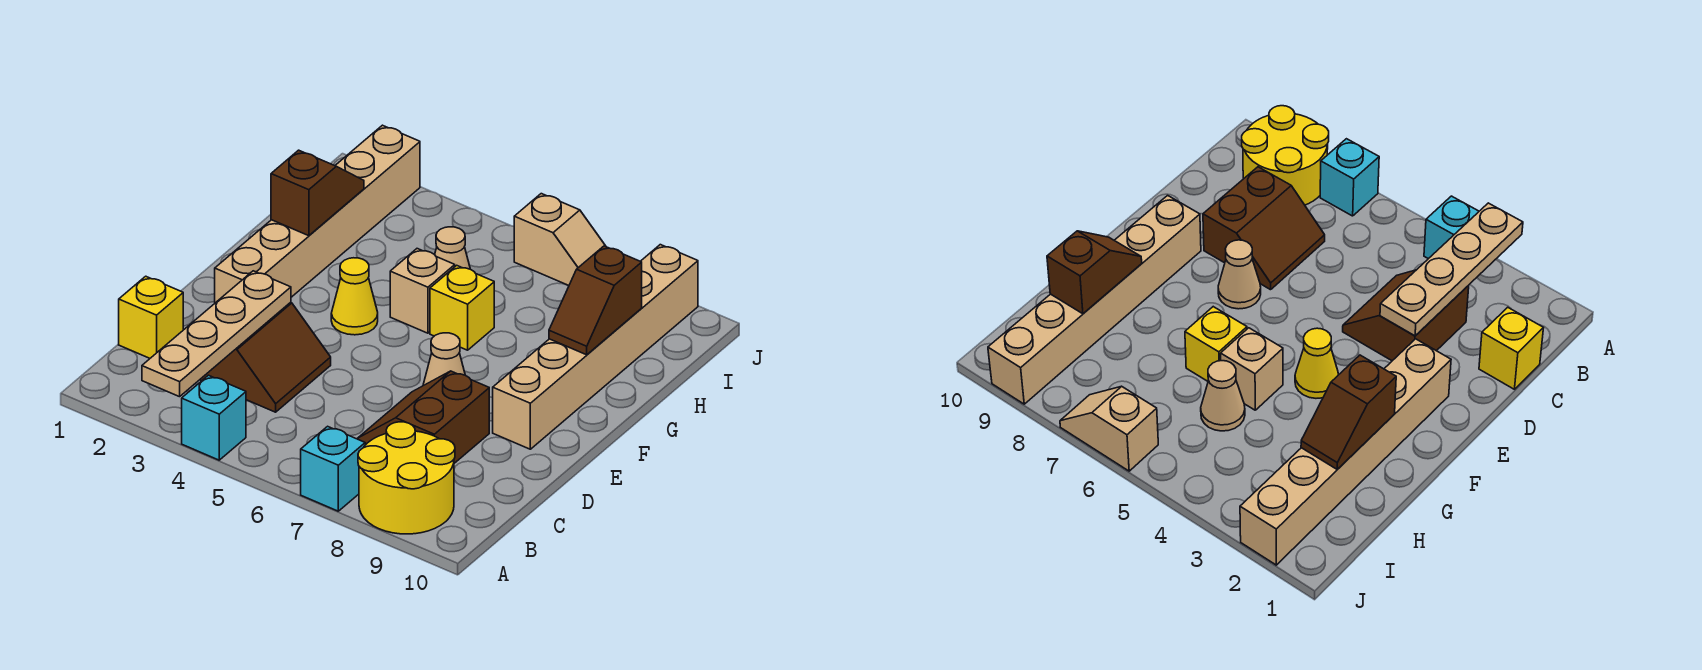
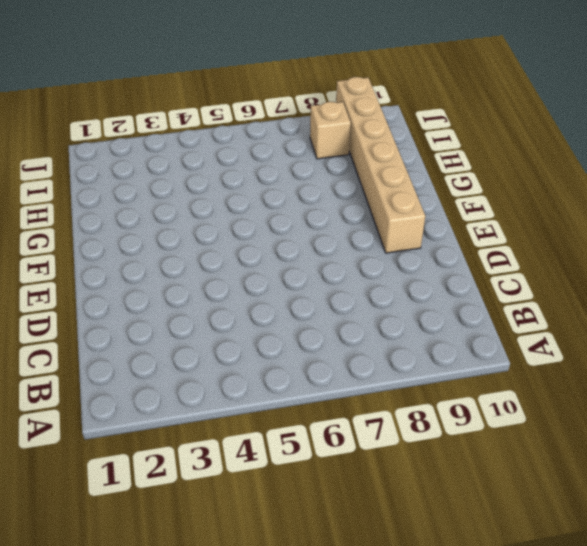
tan 1x1 brick [310,102,351,159] -> tan 1x1 brick moved to [390,249,455,333]
none -> cyan 1x1 brick [182,375,246,460]
none -> cyan 1x1 brick [301,426,365,511]
none -> yellow 2x2 round brick [358,422,455,534]

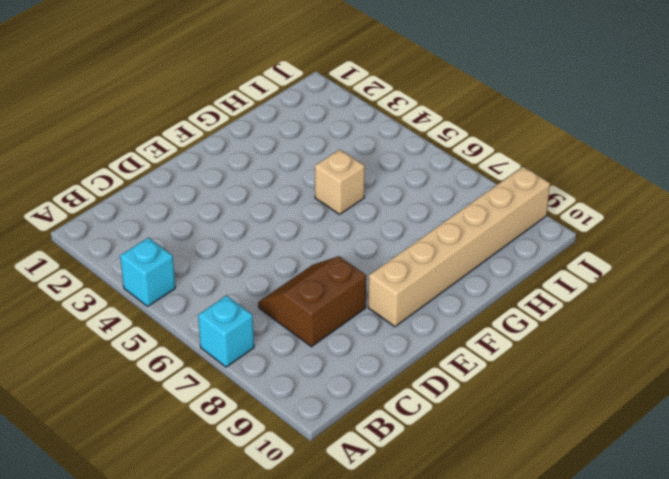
none -> yellow 2x2 round brick [358,422,455,534]
none -> yellow 1x1 brick [119,276,183,358]
none -> brown 2x2 slope [200,302,331,412]

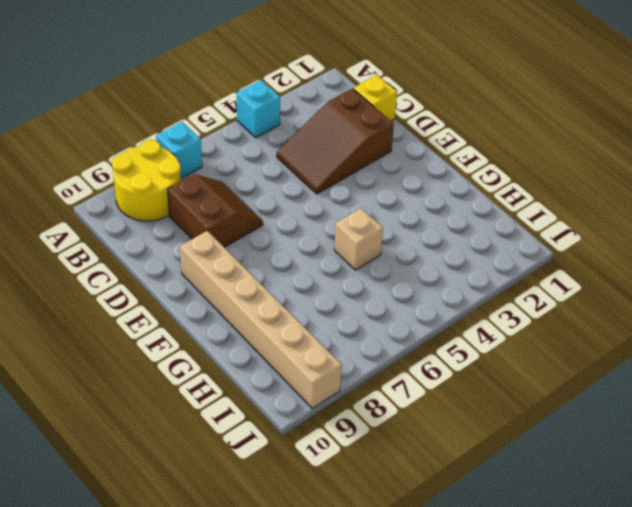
brown 2x3 slope [277,88,394,194] -> brown 2x2 slope [200,302,331,412]
none -> tan 1x6 brick [215,125,420,303]
none -> tan 1x1 cone [423,333,465,386]
none -> yellow 1x1 cone [331,258,378,335]

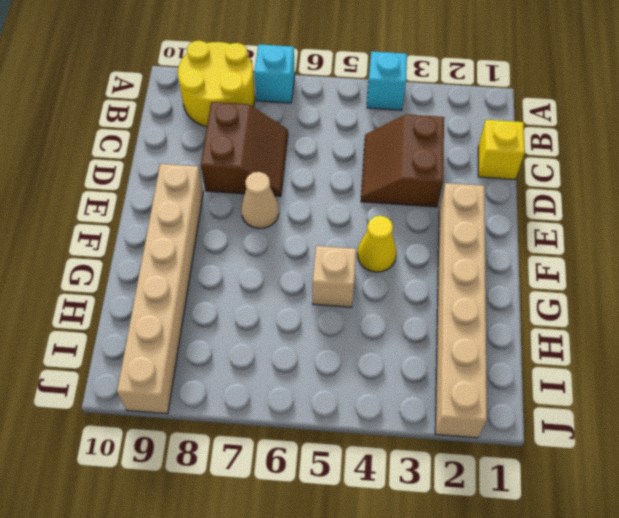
none -> yellow 1x1 brick [430,265,494,350]
none -> tan 1x1 cone [435,227,470,269]
none -> tan 1x2 slope [514,194,606,285]

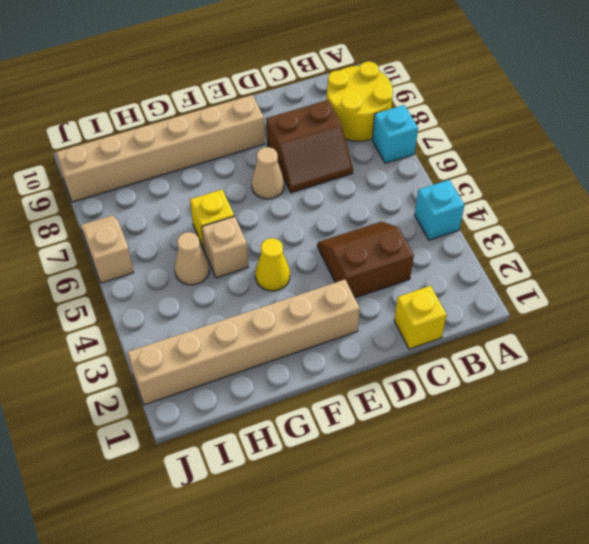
none -> tan 1x4 plate [142,271,291,397]
none -> brown 1x2 slope [271,150,364,236]
none -> brown 1x2 slope [549,246,642,355]

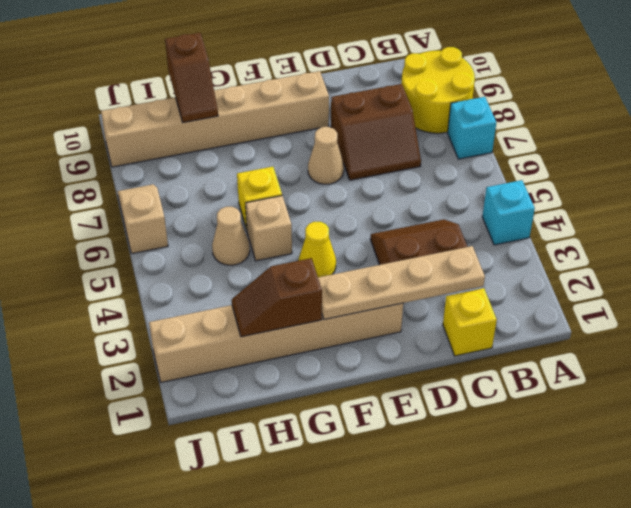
tan 1x4 plate [318,246,485,319] -> tan 1x4 plate moved to [142,271,291,397]
brown 1x2 slope [165,33,218,123] -> brown 1x2 slope turned to [549,246,642,355]

